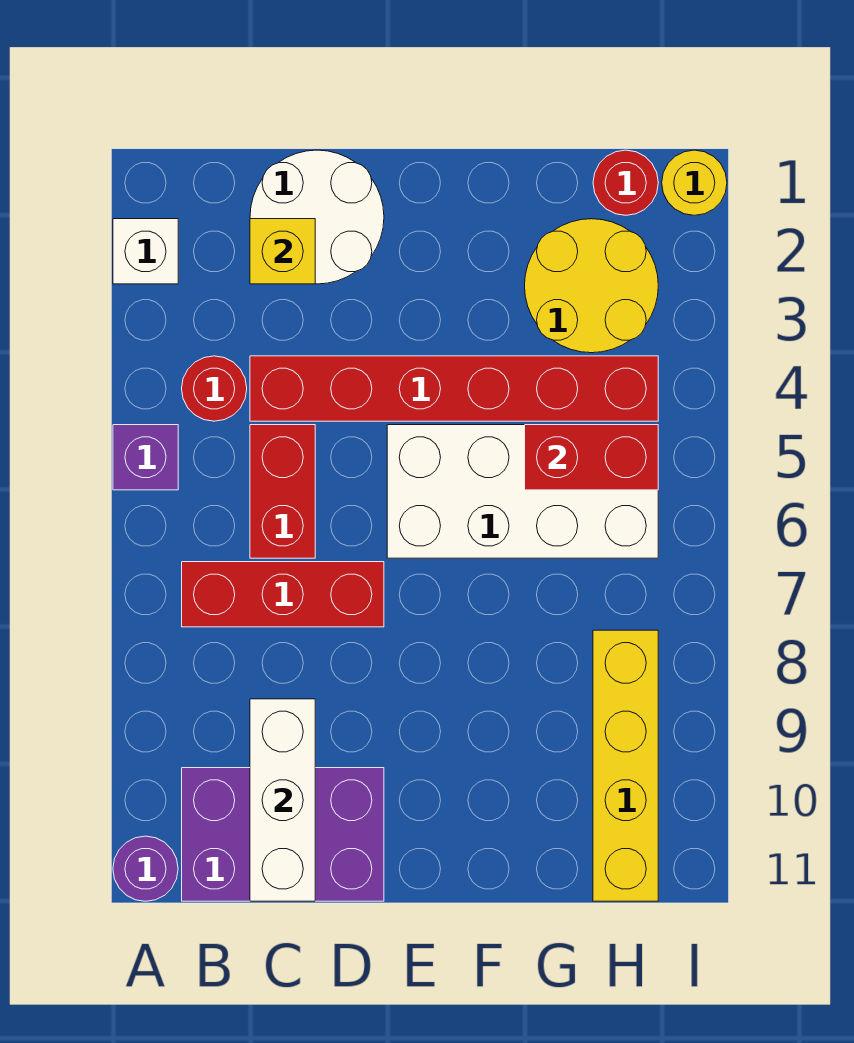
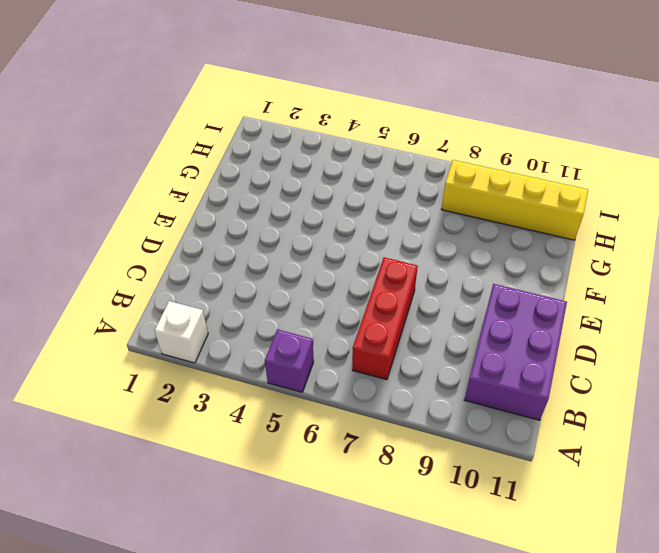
none -> purple 1x1 round brick [113,836,178,901]
none -> red 1x1 round brick [182,356,247,421]
none -> white 2x2 round brick [250,150,384,284]

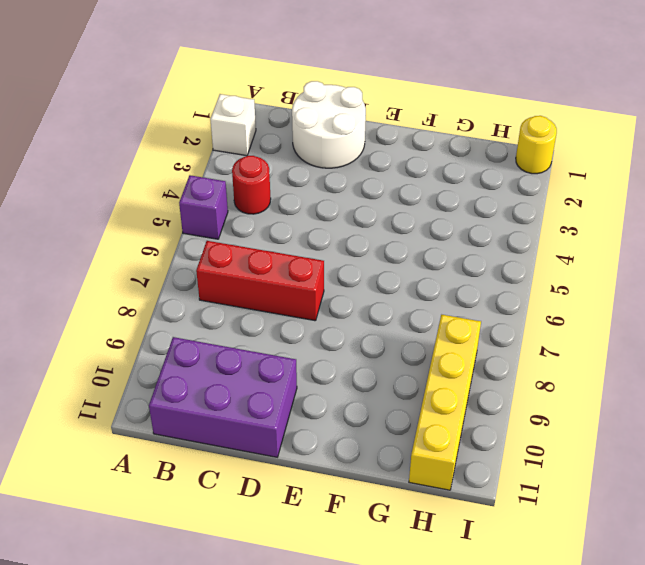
none -> purple 1x1 round brick [113,836,178,901]
none -> red 1x6 brick [250,356,658,421]
none -> red 1x2 brick [250,425,315,558]

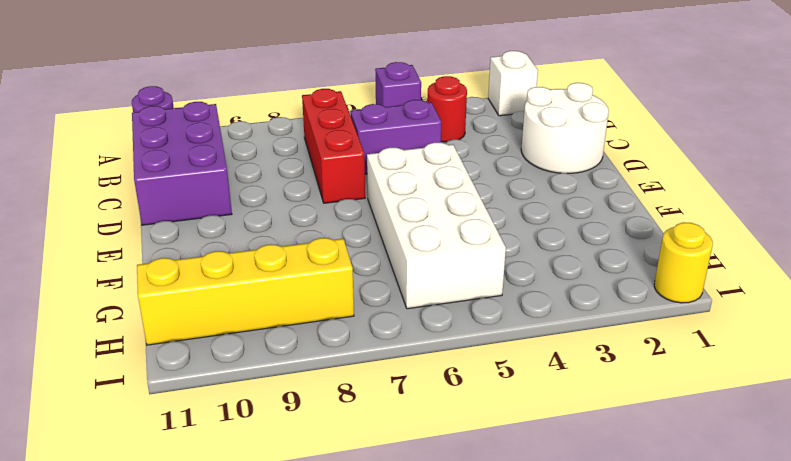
purple 1x2 brick [351,100,441,174] -> red 1x2 brick [250,425,315,558]
none -> red 1x6 brick [250,356,658,421]
none -> yellow 2x2 round brick [525,219,658,353]
none -> red 1x1 round brick [593,150,658,215]

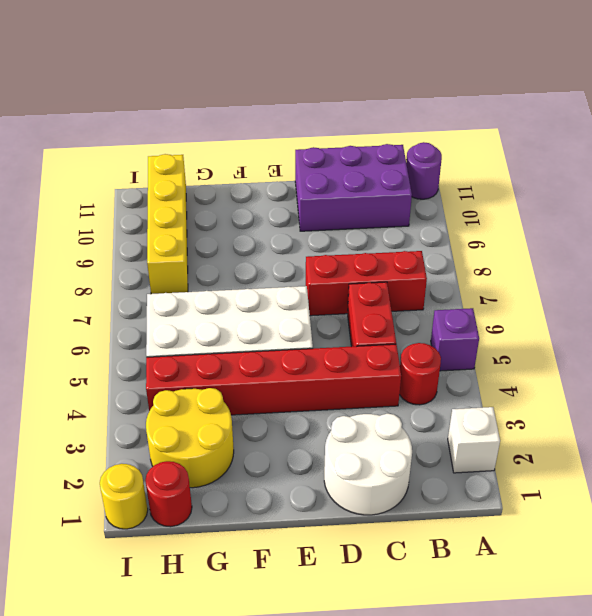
none -> yellow 1x1 brick [250,219,315,284]
none -> white 1x3 brick [250,699,315,901]
none -> red 1x2 brick [525,425,658,490]

